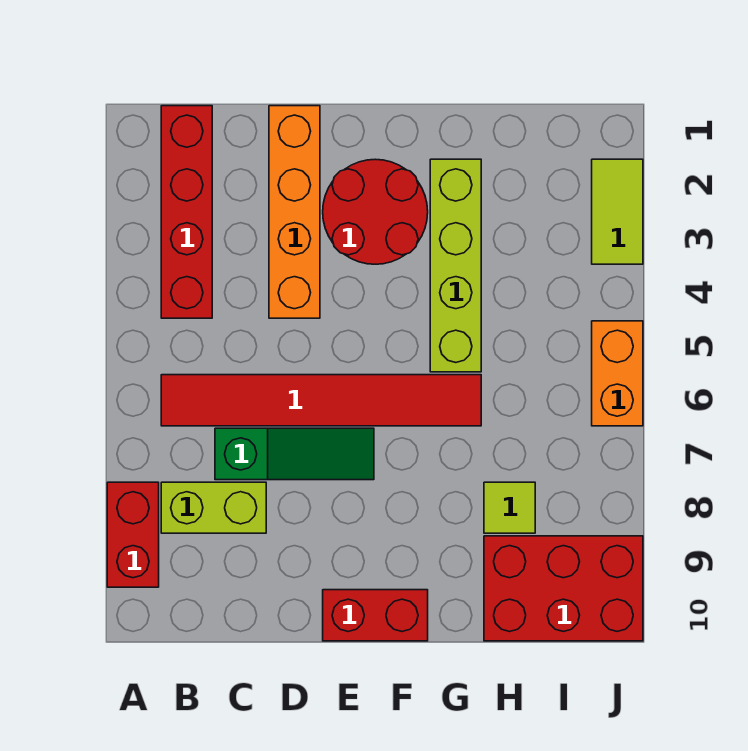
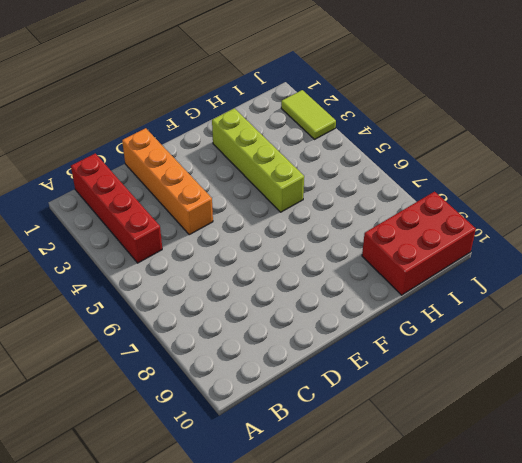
none -> red 1x2 brick [107,482,159,587]
none -> red 1x6 tile [161,375,481,426]
none -> lime 1x2 brick [161,482,266,533]

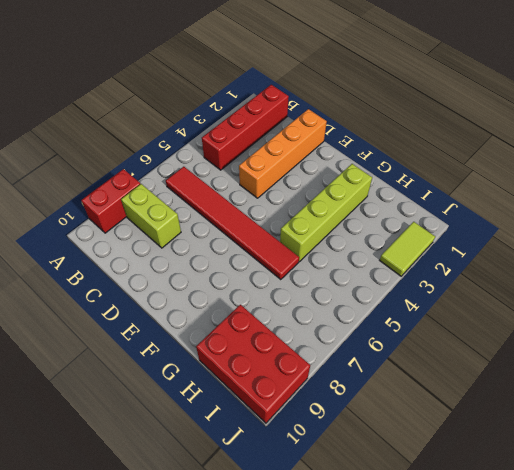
none -> green 1x3 slope [215,428,374,480]
none -> red 2x2 round brick [323,159,428,264]
none -> red 1x2 brick [323,590,428,641]

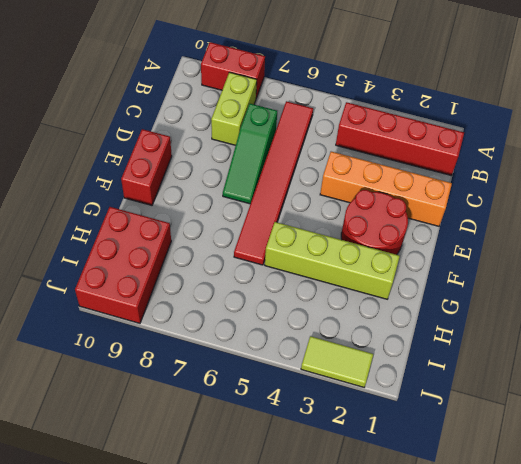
none -> lime 1x1 tile [484,482,535,533]
none -> orange 1x2 brick [592,321,643,426]

